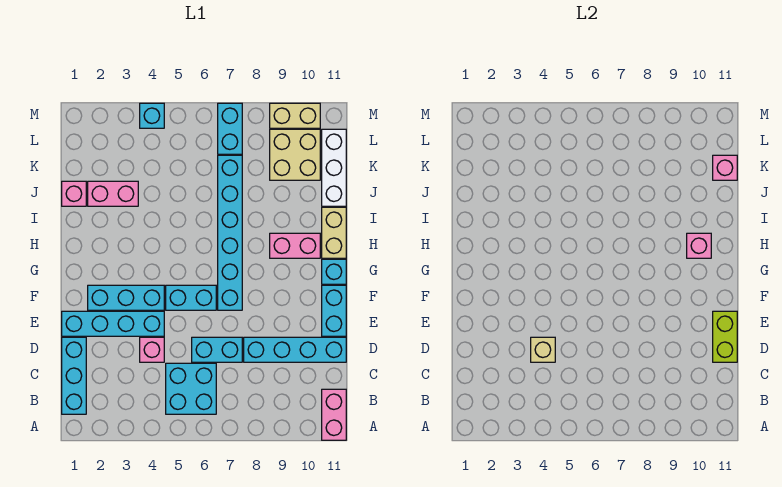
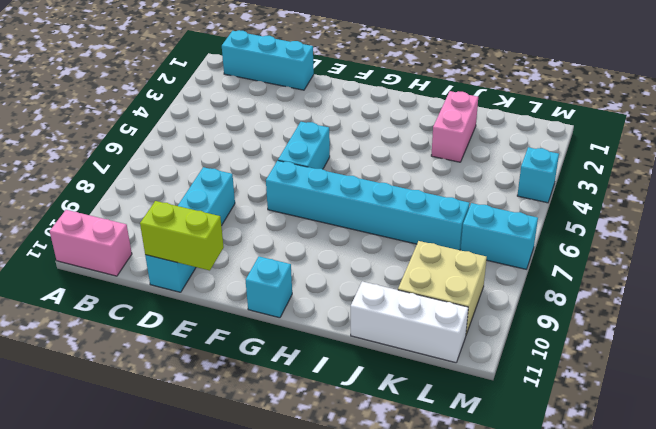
none -> cyan 2x2 brick [166,363,216,414]
none -> pink 1x1 brick [140,337,164,362]
none -> cyan 1x2 brick [192,337,242,362]

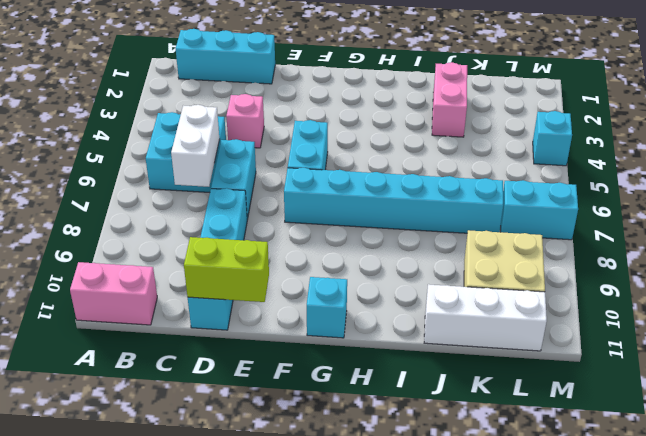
white 1x2 brick [171,105,220,187] -> none
none -> cyan 1x4 brick [62,311,164,336]
none -> cyan 1x2 brick [322,285,346,336]
none -> cyan 1x3 brick [88,285,164,310]

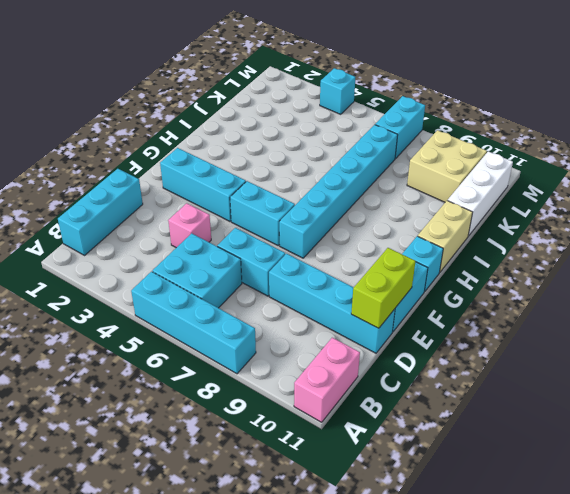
cyan 1x4 brick [131,272,256,374] -> cyan 1x4 brick moved to [62,311,164,336]
none -> pink 1x2 brick [270,233,320,258]
none -> pink 1x1 brick [62,181,86,206]
none -> pink 1x2 brick [88,181,138,206]

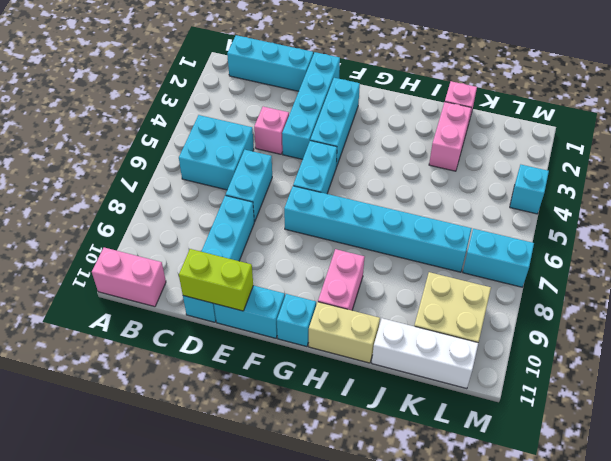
none -> tan 1x2 brick [270,103,320,128]
none -> tan 1x1 brick [531,337,555,362]
none -> pink 1x1 brick [687,233,711,258]

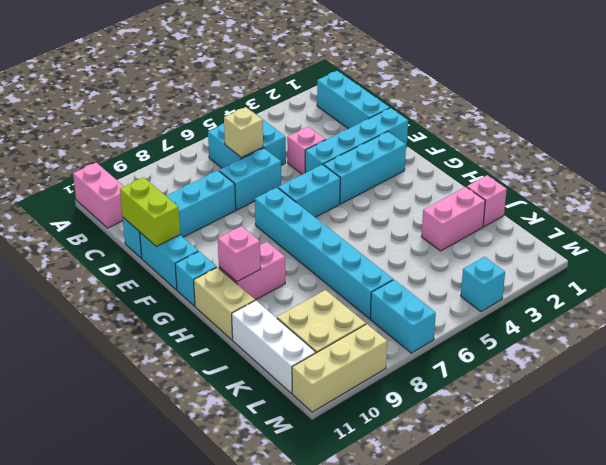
tan 1x1 brick [224,107,263,158] -> tan 1x1 brick moved to [531,337,555,362]
tan 1x3 brick [292,324,387,412] -> tan 1x2 brick [270,103,320,128]
none -> pink 1x1 brick [713,155,737,180]

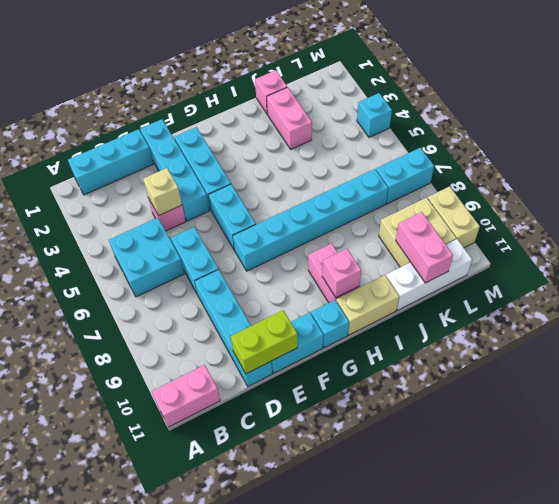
pink 1x2 brick [396,212,453,283] -> pink 1x1 brick [713,155,737,180]

